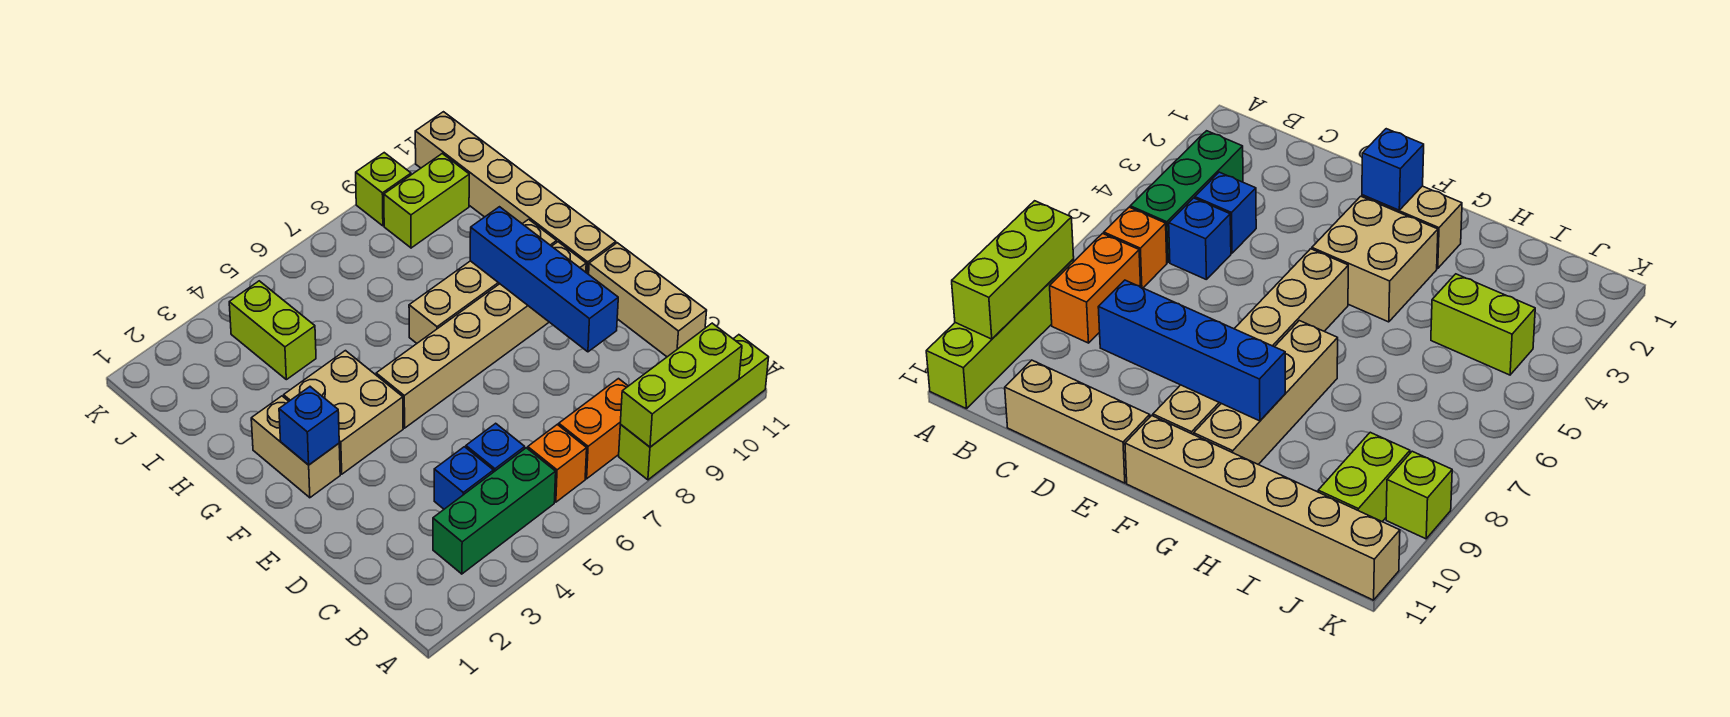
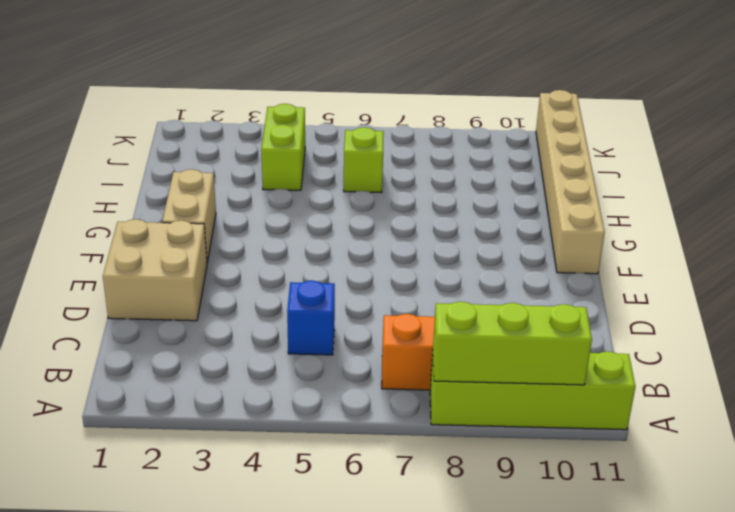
tan 2x2 brick [103,219,207,321] -> tan 2x2 brick moved to [284,351,403,474]
lime 1x1 brick [344,127,384,193] -> lime 1x1 brick moved to [356,153,411,226]
none -> green 1x3 brick [433,448,556,574]
none -> orange 1x1 brick [528,424,587,502]
none -> blue 1x1 brick [434,447,493,509]

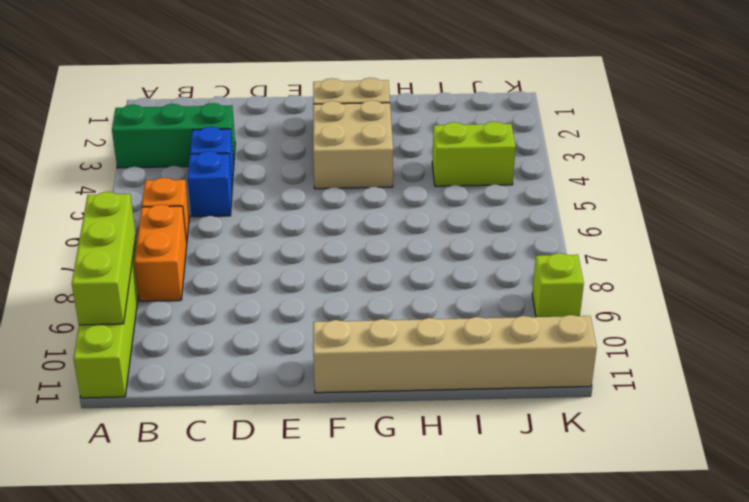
green 1x3 brick [112,103,235,168] -> green 1x3 brick turned to [433,448,556,574]
none -> tan 1x3 brick [589,243,707,357]
none -> tan 1x6 brick [376,242,586,428]
none -> tan 1x4 brick [409,219,557,343]

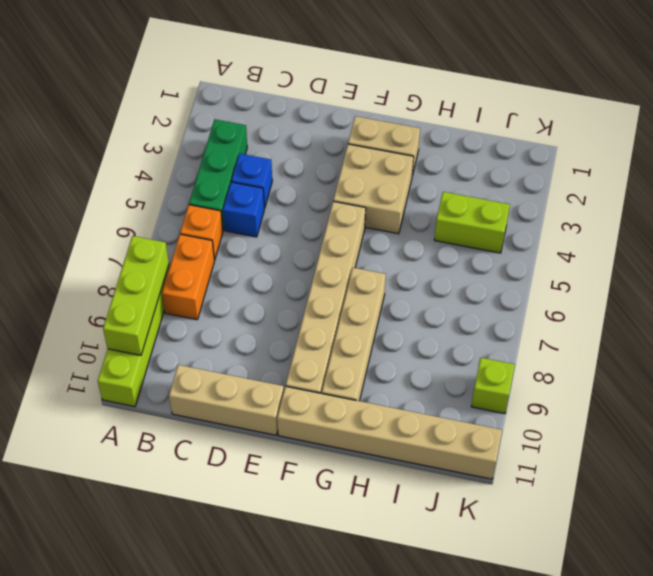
none -> lime 1x2 brick [384,154,469,248]
none -> blue 1x4 brick [470,207,618,352]
none -> blue 1x1 brick [279,387,339,465]

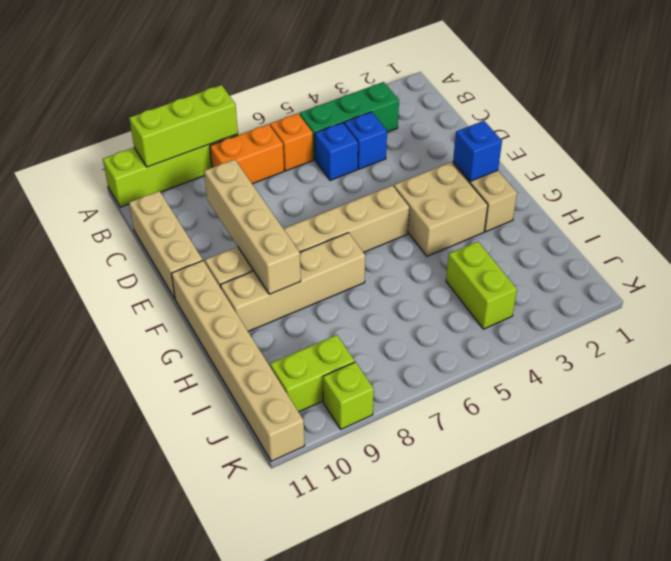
tan 1x4 brick [204,159,301,294] -> blue 1x4 brick [470,207,618,352]

